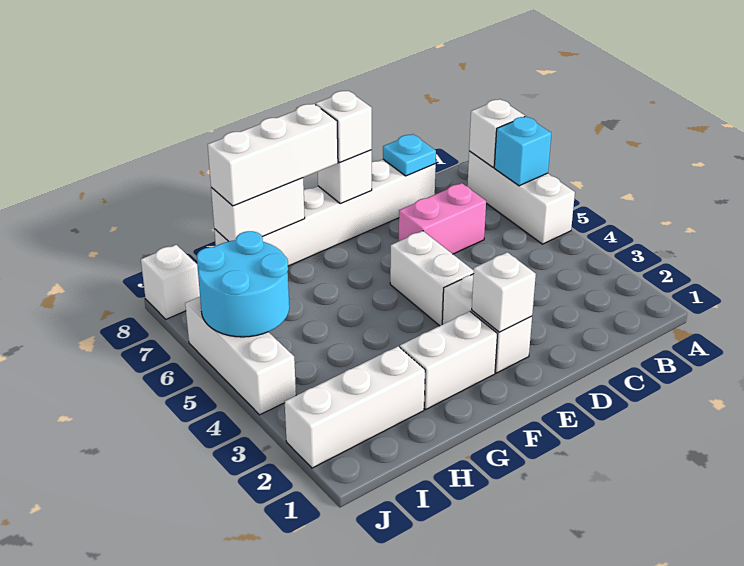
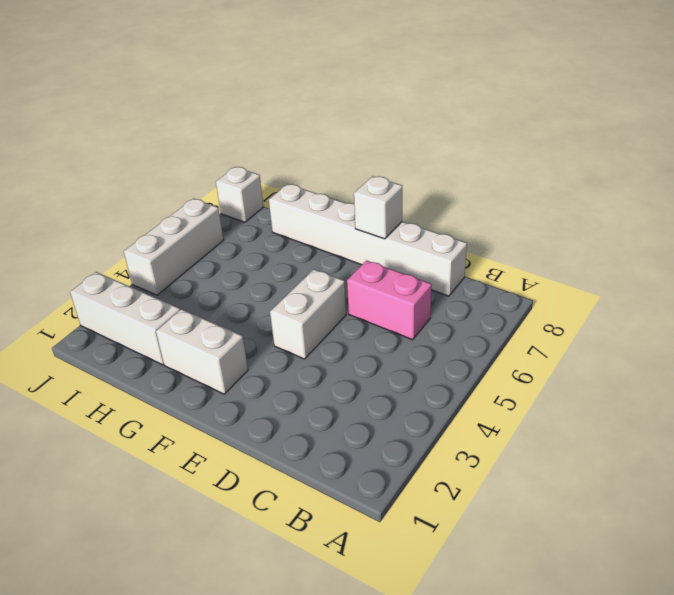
none -> white 1x3 brick [467,151,575,244]
none -> white 1x2 brick [442,274,532,373]
none -> cyan 1x1 brick [494,116,551,186]

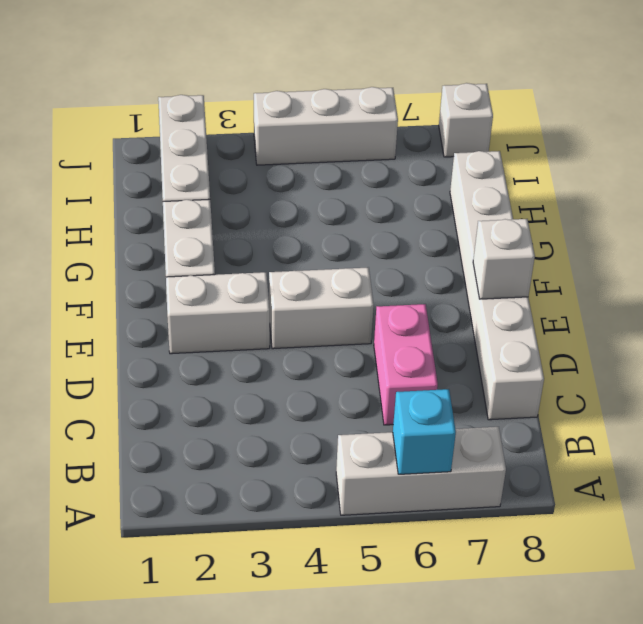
none -> white 1x1 brick [469,99,525,167]
none -> cyan 1x1 plate [383,134,436,176]
none -> white 1x1 brick [472,252,536,332]

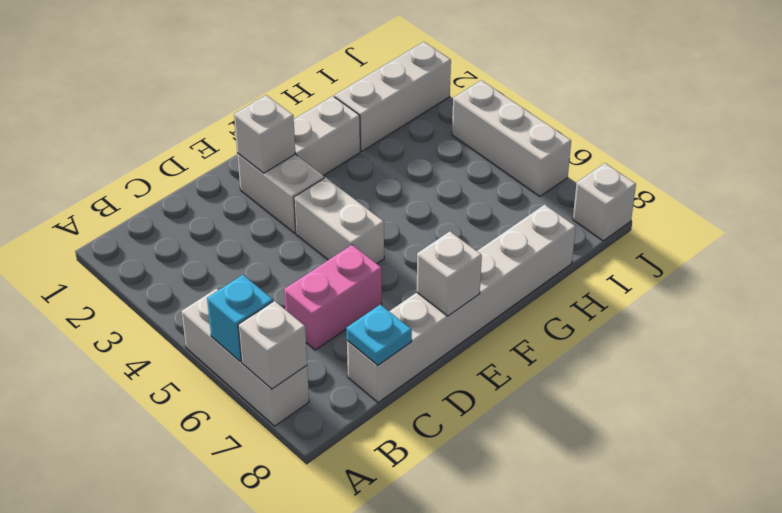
none -> white 1x2 brick [211,178,305,242]
none -> cyan 2x2 round brick [197,231,289,337]
none -> white 1x1 brick [316,91,372,163]

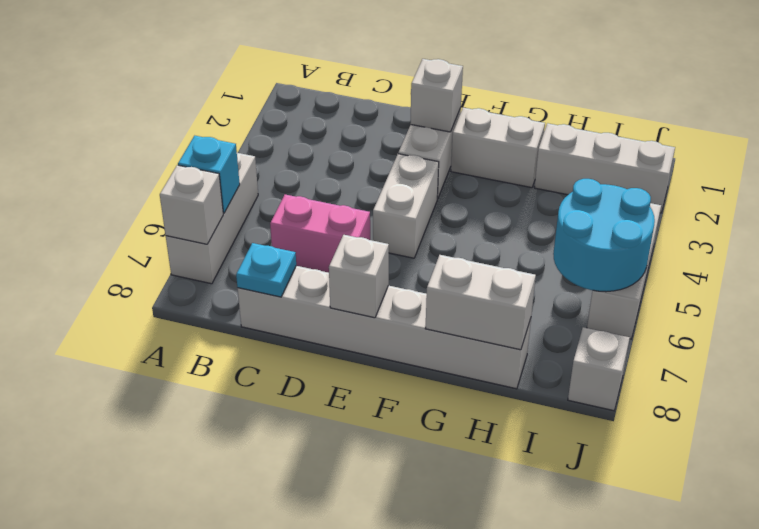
none -> white 1x1 brick [316,91,372,163]
none -> white 1x3 brick [208,104,338,206]

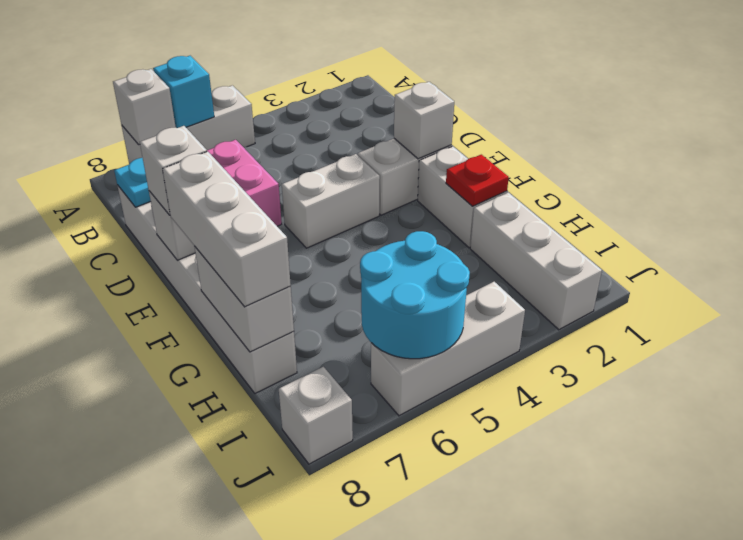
red 1x1 plate [446,155,509,206] -> none

